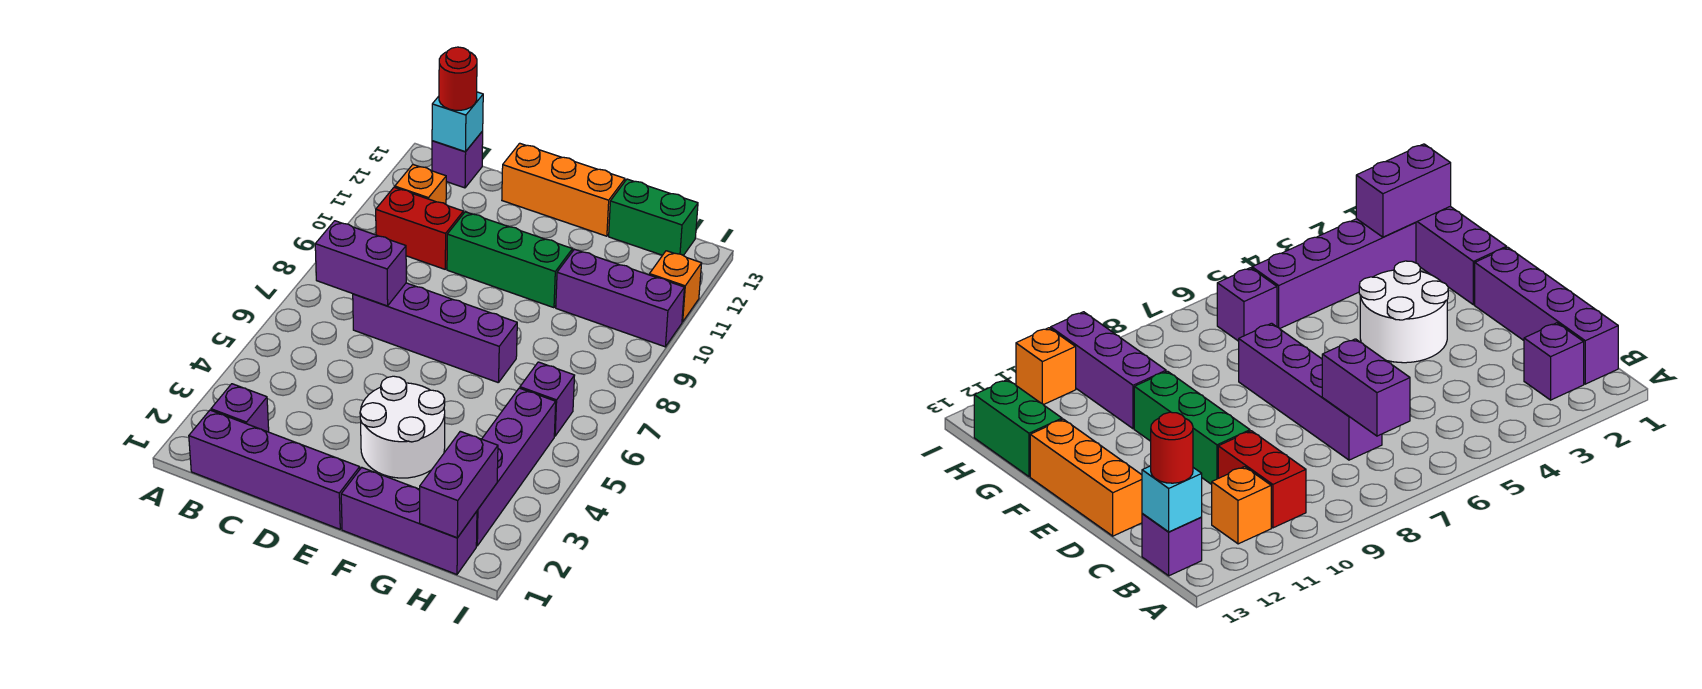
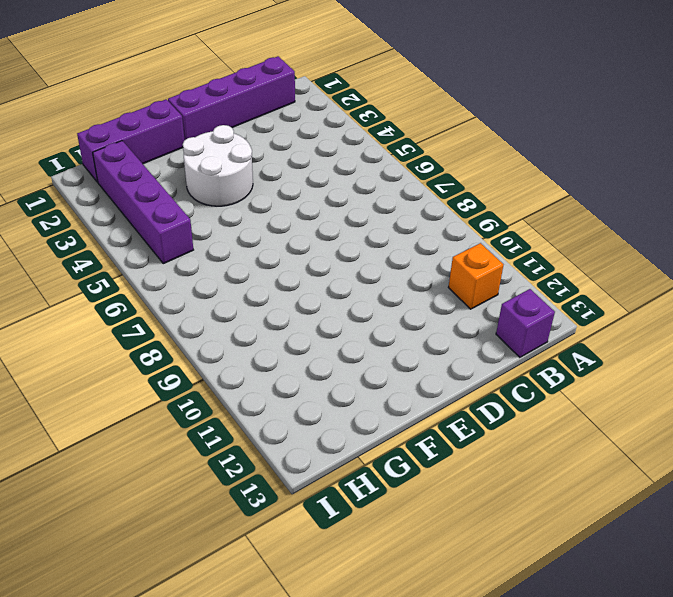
none -> purple 1x1 brick [211,384,269,432]
none -> red 1x2 brick [376,187,463,269]
none -> purple 1x4 brick [353,283,517,383]

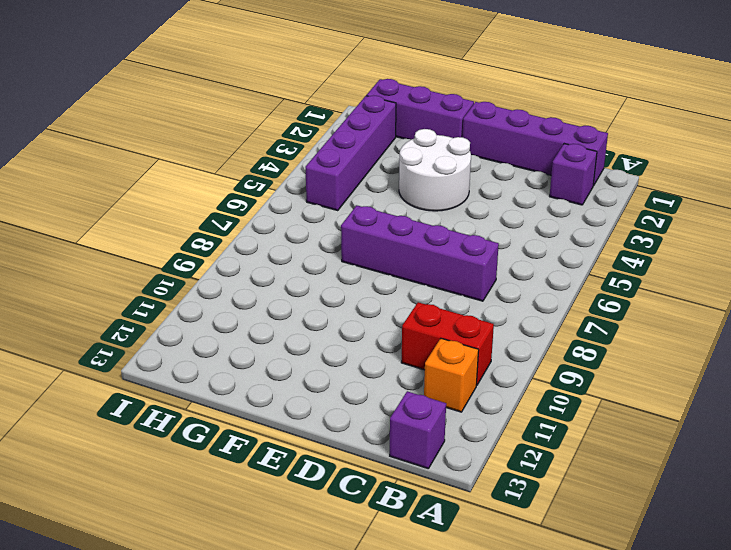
none -> green 1x3 brick [447,212,573,308]
none -> orange 1x3 brick [502,143,625,236]
none -> purple 1x3 brick [556,249,684,347]

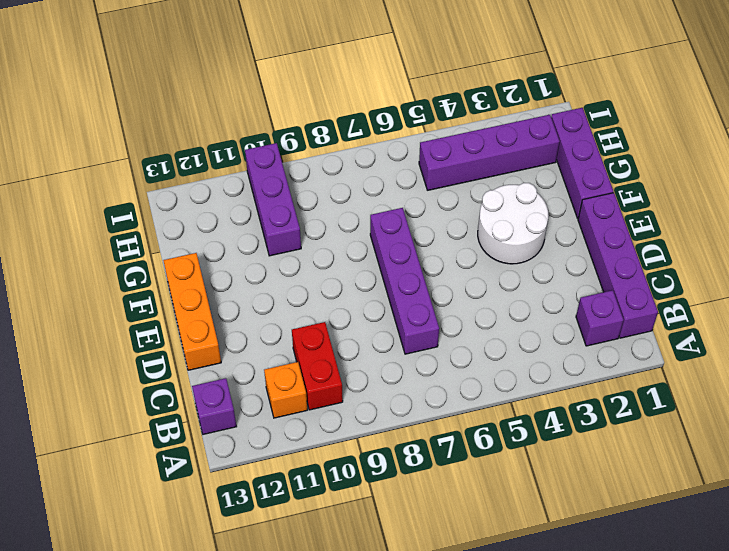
none -> green 1x3 brick [447,212,573,308]
none -> green 1x2 brick [609,179,698,256]
none -> purple 1x1 brick [520,362,575,436]

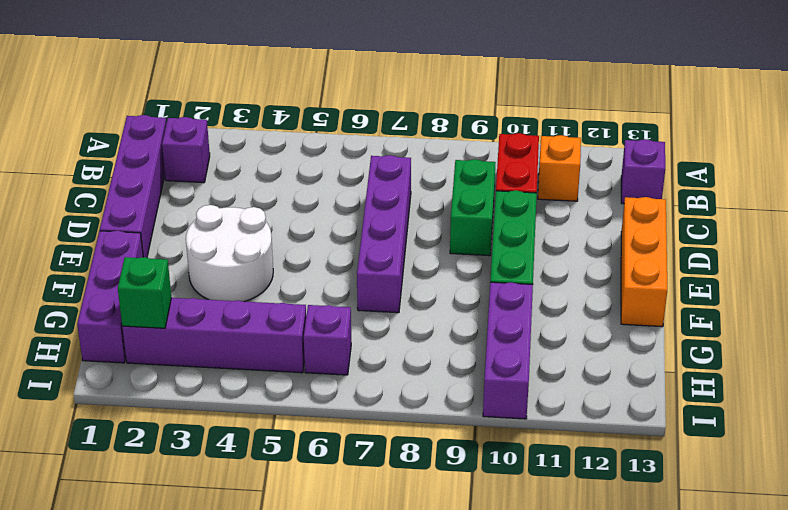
green 1x2 brick [450,159,496,256] -> green 1x2 brick moved to [609,179,698,256]
green 1x1 brick [118,257,171,328] -> purple 1x2 brick [420,431,498,538]
none -> orange 1x1 brick [649,251,702,322]
none -> purple 1x2 brick [315,221,406,306]
none -> cyan 1x1 brick [432,92,483,152]

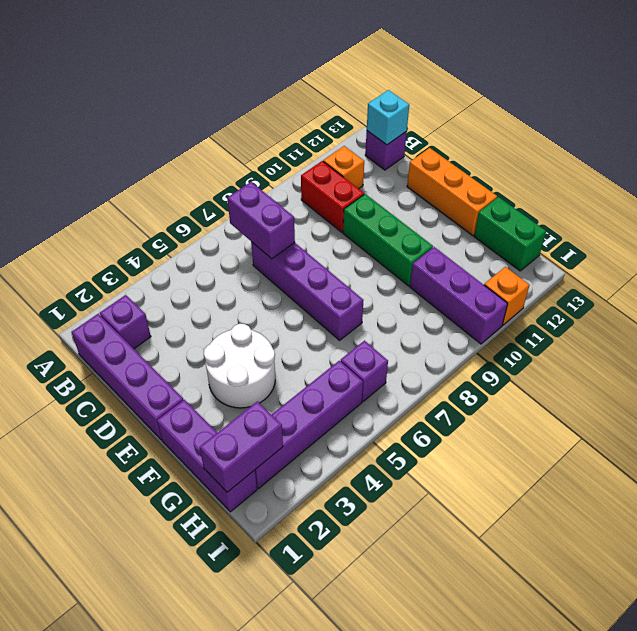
none -> red 1x1 round brick [439,47,477,110]

